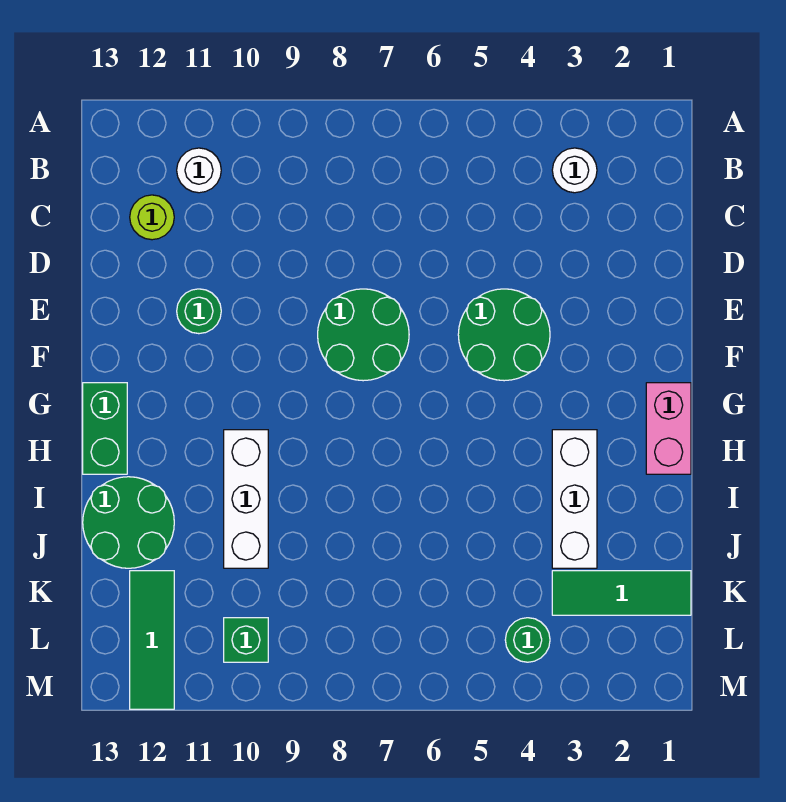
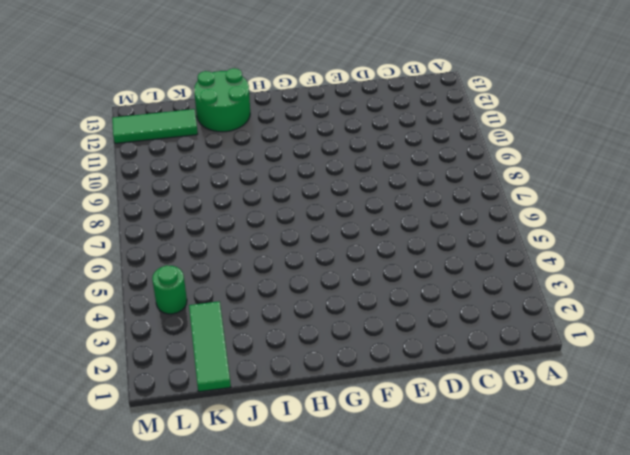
none -> white 1x1 round brick [552,148,597,193]
none -> white 1x1 round brick [177,148,221,193]
none -> lime 1x1 round brick [130,195,174,240]

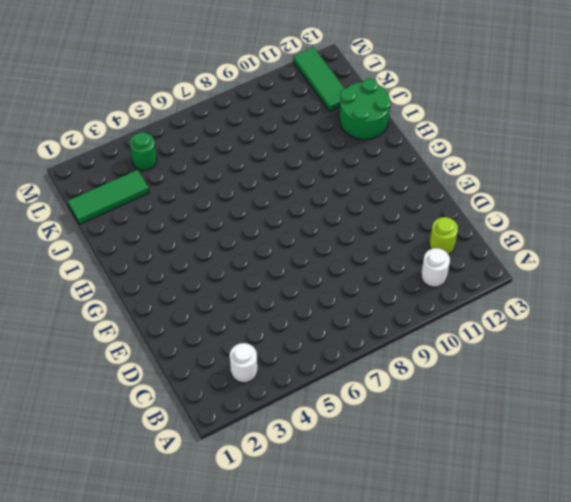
none -> green 2x2 round brick [458,289,550,381]
none -> green 2x2 round brick [318,289,409,381]
none -> green 1x1 round brick [177,289,221,334]

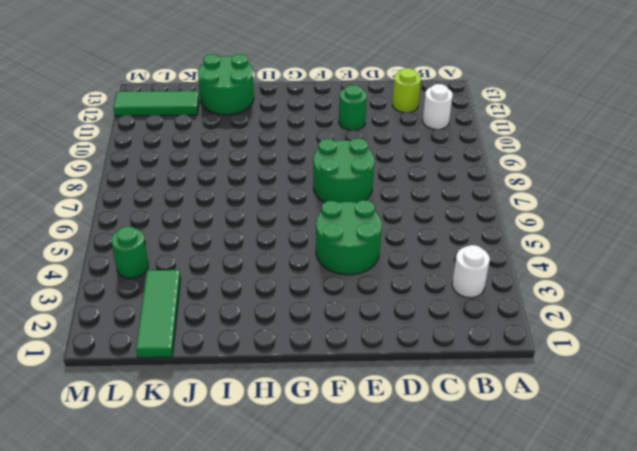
none -> pink 1x2 brick [646,383,691,474]
none -> green 1x2 brick [83,383,127,474]
none -> white 1x3 brick [552,430,597,568]

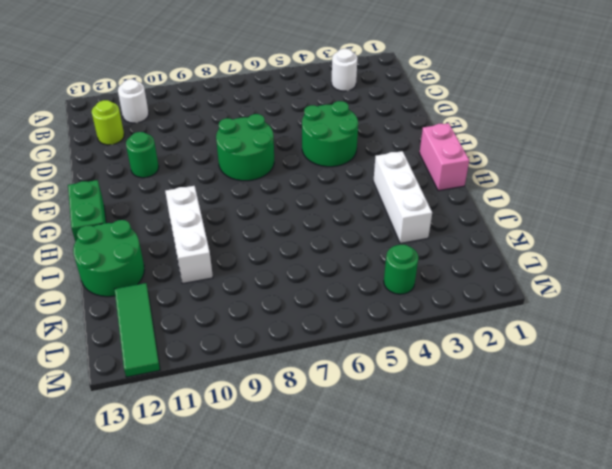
none -> green 1x3 tile [552,571,691,615]
none -> green 1x1 brick [224,618,268,662]

